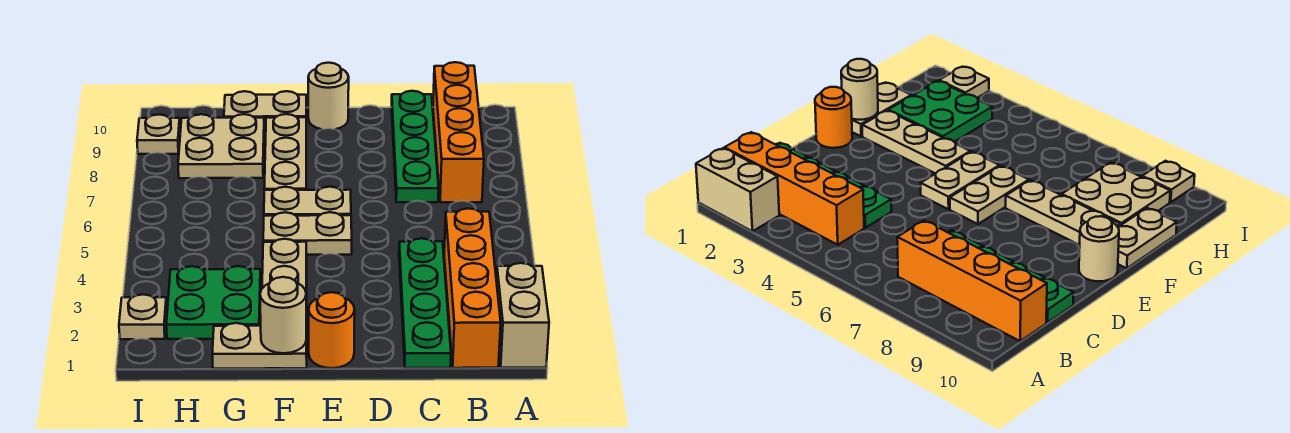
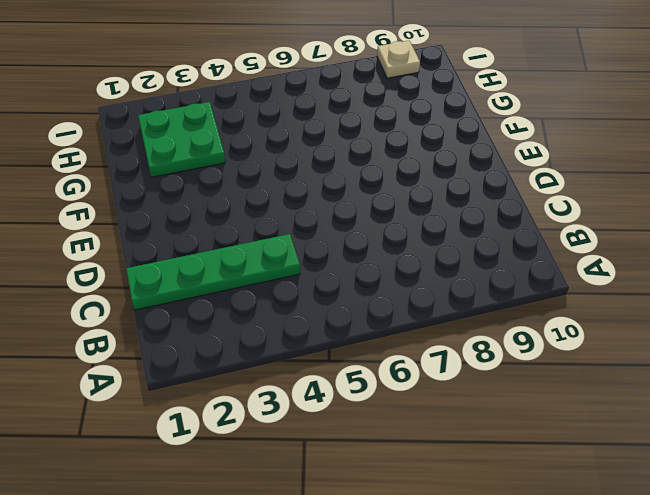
none -> tan 1x2 brick [496,263,549,368]
none -> orange 1x4 brick [444,208,501,368]
none -> orange 1x4 brick [433,62,484,202]

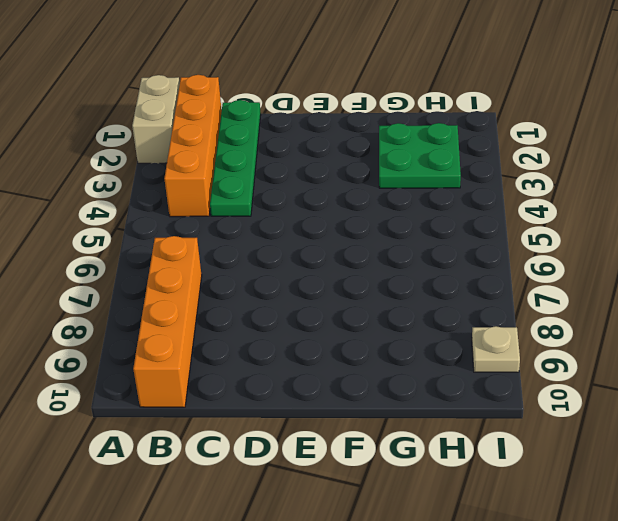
none -> green 1x4 plate [392,91,439,202]
none -> orange 1x1 round brick [309,292,355,368]
none -> tan 1x2 plate [263,212,352,255]

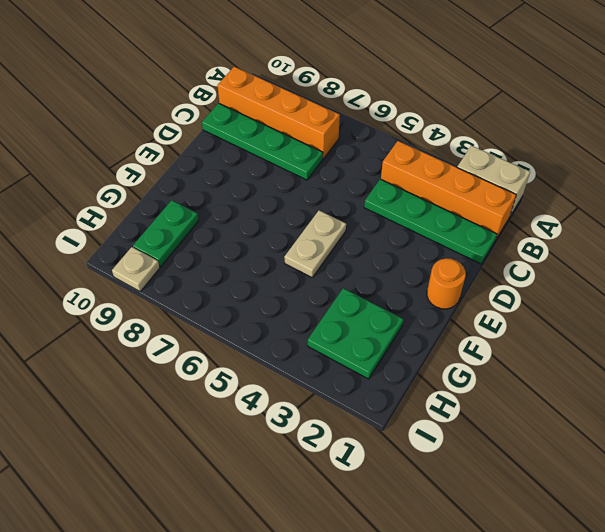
green 1x2 plate [133,200,199,267] -> tan 2x2 plate [178,114,264,178]
none -> tan 1x2 plate [264,187,351,216]
none -> tan 1x1 round brick [308,63,349,129]
none -> tan 1x2 plate [212,323,307,369]

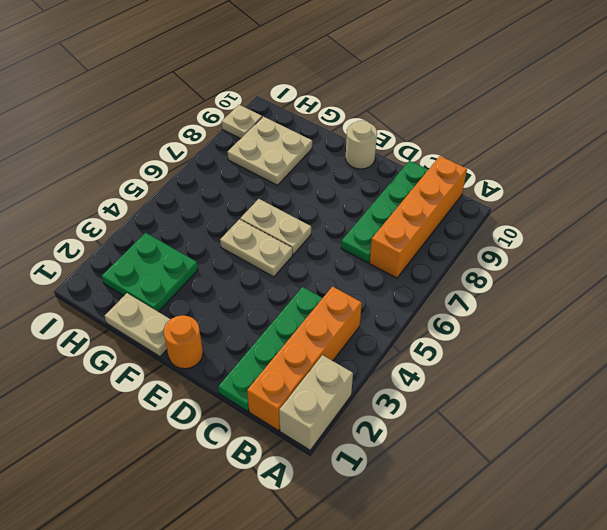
none -> tan 1x3 plate [262,239,307,331]
none -> tan 1x3 plate [264,114,306,190]
none -> tan 1x2 plate [224,91,306,130]

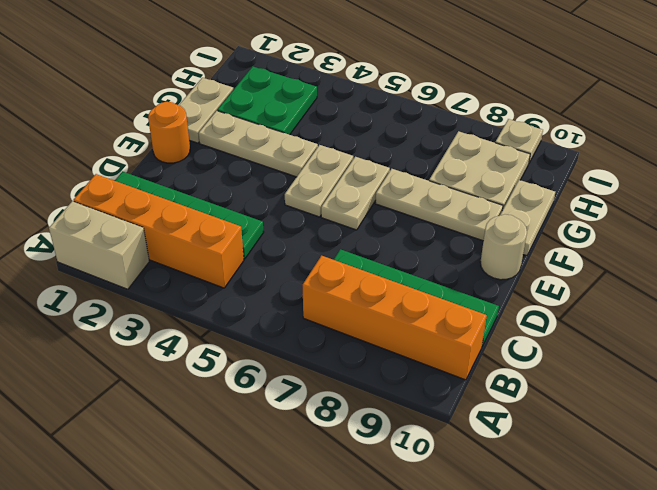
none -> tan 1x1 plate [119,294,167,339]
none -> tan 1x1 round brick [260,277,306,353]

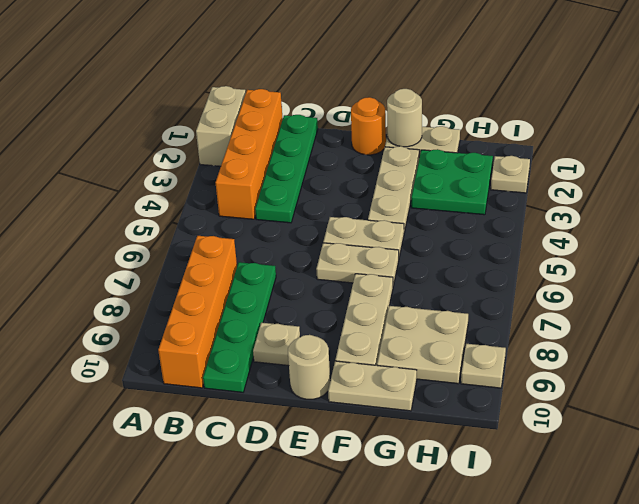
tan 1x1 plate [253,323,300,366] -> none

